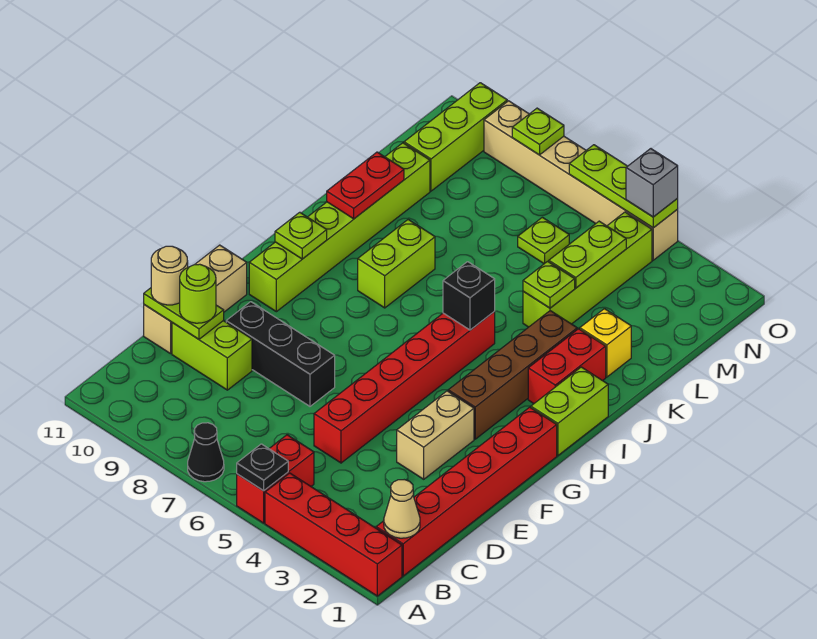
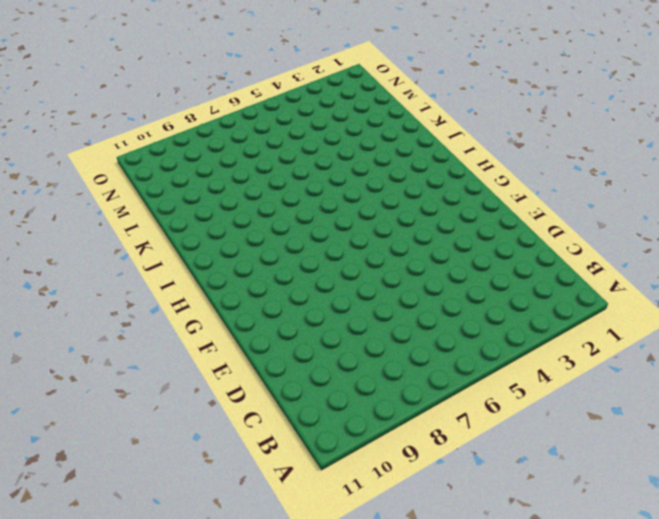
none -> red 1x4 brick [265,473,402,596]
none -> red 1x2 brick [237,435,314,523]
none -> black 1x1 cone [188,423,224,482]
none -> red 1x6 brick [376,407,557,576]

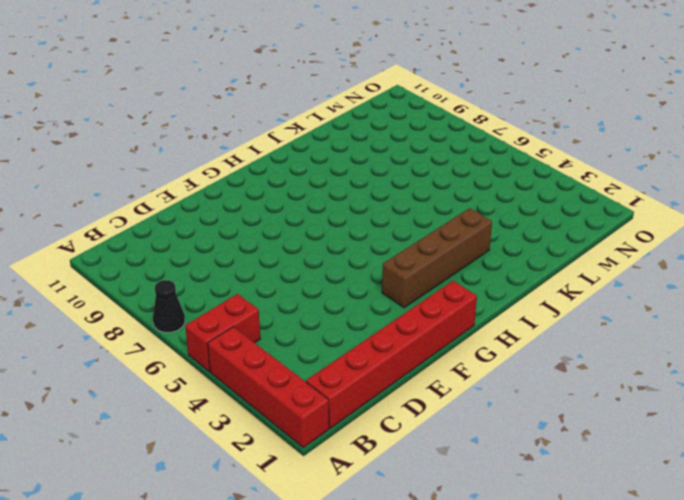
none -> red 1x6 brick [314,311,495,463]
none -> lime 1x2 brick [172,321,252,390]
none -> tan 1x3 brick [144,245,247,354]
none -> tan 1x2 brick [397,391,474,479]

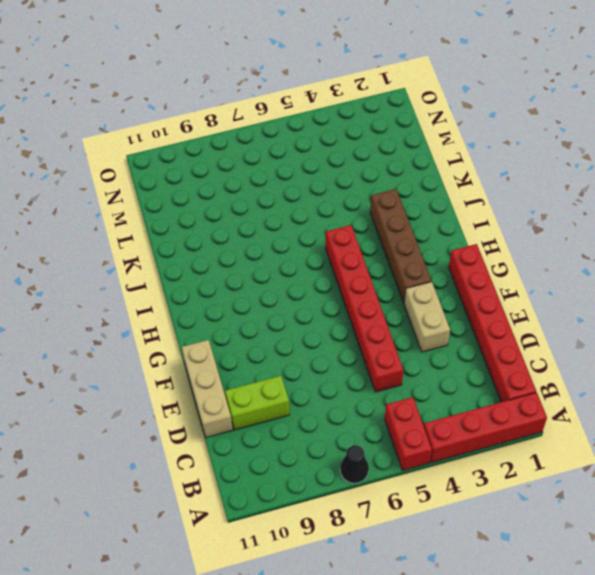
none -> black 1x3 brick [226,302,335,406]
none -> lime 1x6 brick [249,143,430,312]
none -> lime 1x2 brick [531,367,608,455]
none -> red 1x2 brick [528,329,606,403]

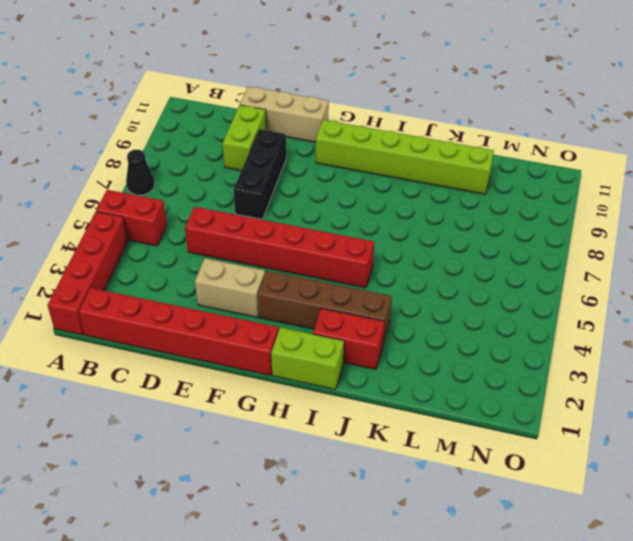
none -> lime 1x2 brick [358,220,435,308]
none -> yellow 1x1 brick [580,309,631,377]
none -> lime 1x4 brick [523,212,652,327]
none -> lime 1x1 plate [518,217,569,264]

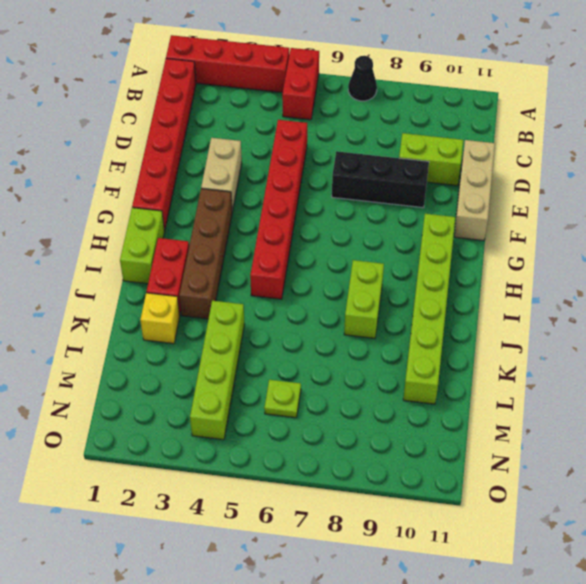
none -> lime 1x3 brick [404,83,507,191]
none -> tan 1x6 brick [484,101,678,260]
none -> black 1x1 plate [237,444,288,491]
none -> tan 1x1 cone [384,480,420,538]

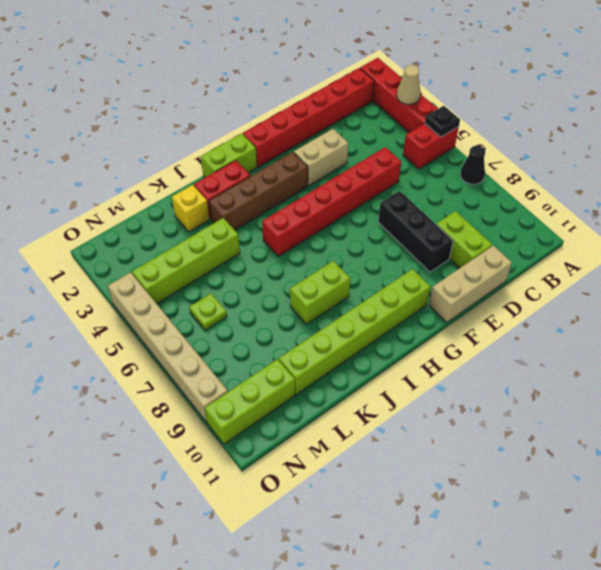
tan 1x1 cone [397,65,421,104] -> tan 1x1 cone moved to [384,480,420,538]
none -> lime 1x2 plate [144,288,224,339]
none -> lime 1x1 plate [275,212,327,259]
none -> black 1x1 brick [443,262,495,330]
none -> red 1x2 plate [327,152,404,219]

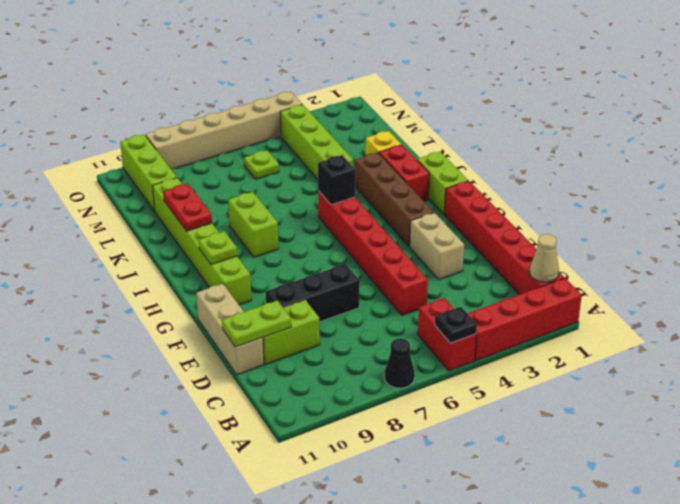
none -> lime 1x1 plate [523,261,575,308]
none -> lime 1x2 plate [548,221,626,288]
none -> lime 1x3 plate [569,145,678,228]
none -> lime 1x1 plate [512,108,564,155]

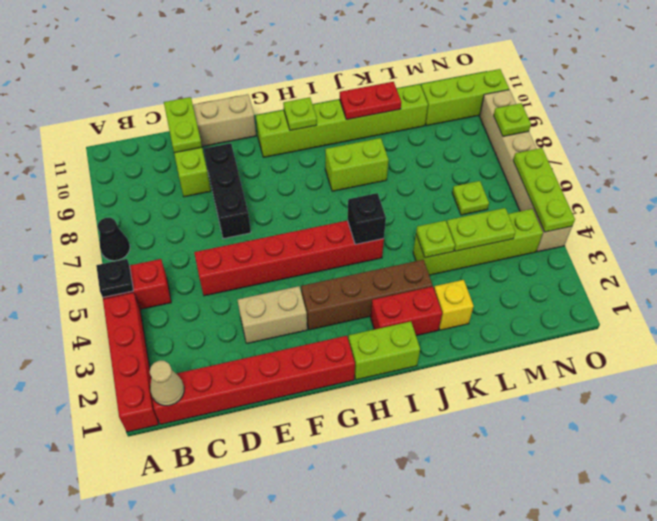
none -> lime 1x1 round brick [180,264,216,323]
none -> tan 1x1 round brick [151,246,188,305]
none -> grey 1x1 brick [626,149,678,217]

